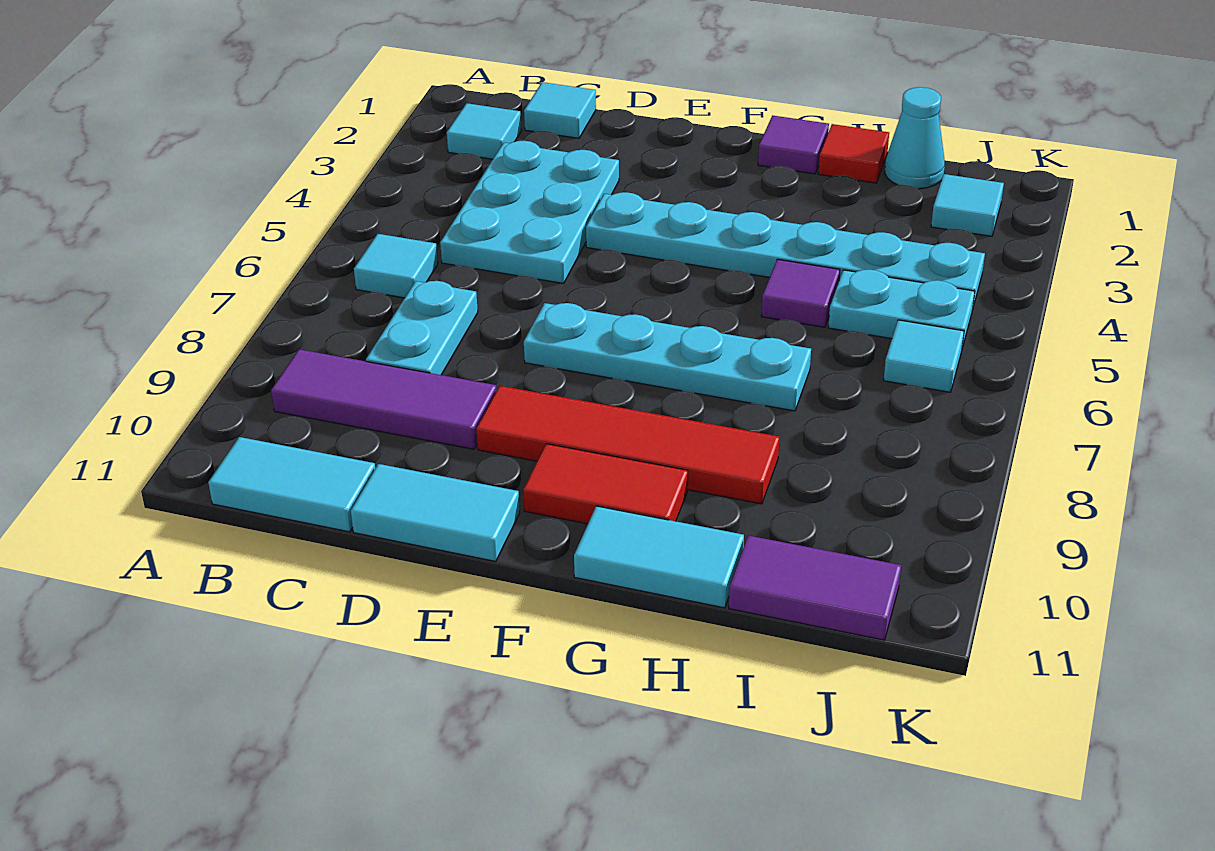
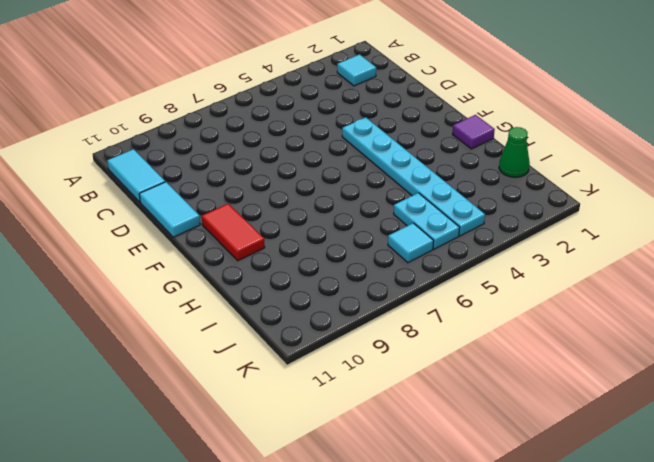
green 1x1 cone [499,127,530,177] -> cyan 1x1 cone [885,87,945,189]
none -> cyan 1x1 tile [354,234,438,298]
none -> purple 1x3 tile [271,349,497,449]
none -> cyan 1x1 tile [524,82,596,138]

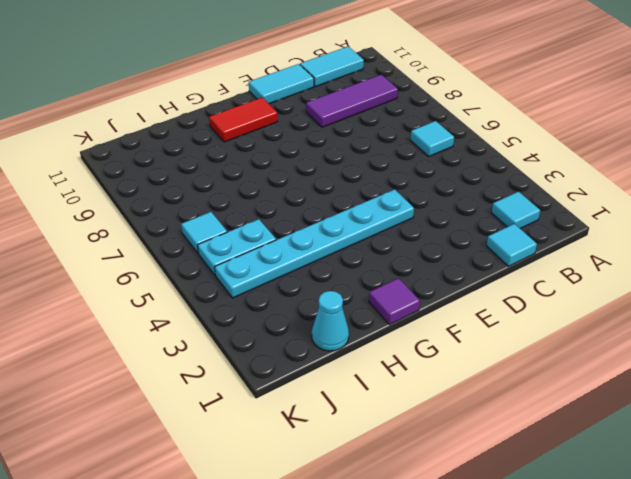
none -> cyan 2x3 plate [440,141,619,284]
none -> cyan 1x2 plate [366,281,478,375]
none -> cyan 1x4 plate [524,303,811,411]

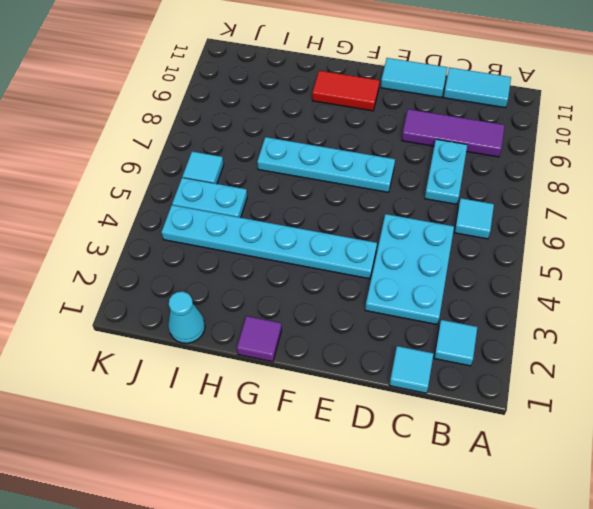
none -> red 1x4 tile [476,386,779,504]
none -> cyan 1x2 tile [574,506,744,608]
none -> red 1x1 tile [818,124,889,183]

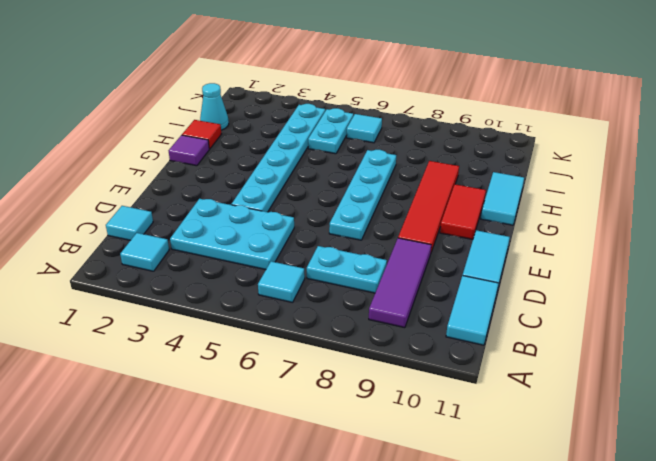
none -> purple 1x1 tile [761,259,840,327]
none -> purple 1x2 tile [729,535,901,640]
none -> cyan 1x1 tile [931,174,1004,236]

